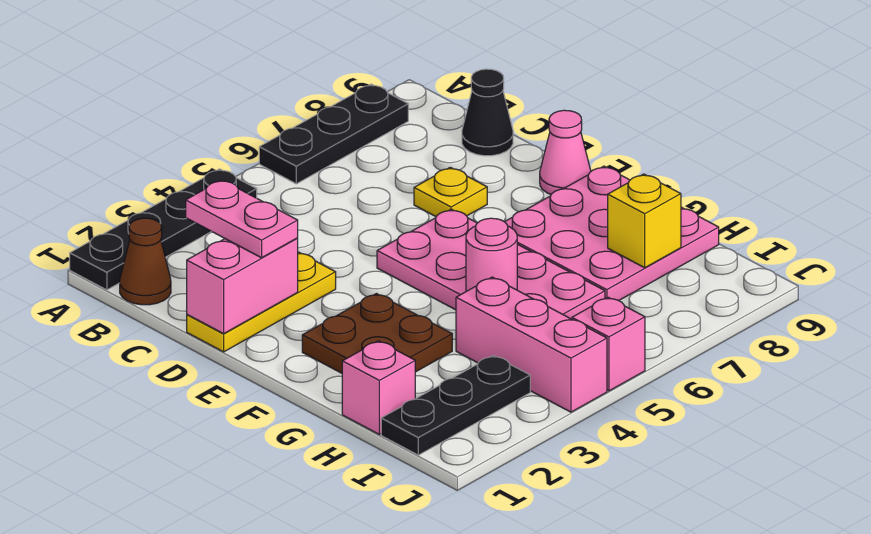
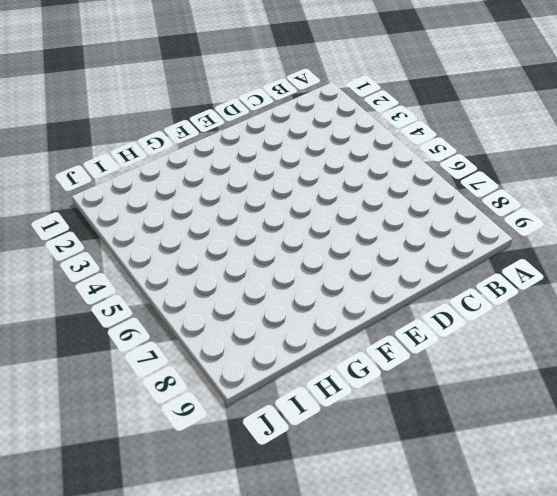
none -> black 1x4 plate [70,169,257,290]
none -> black 1x3 plate [259,84,408,184]
none -> brown 1x1 cone [120,218,171,305]

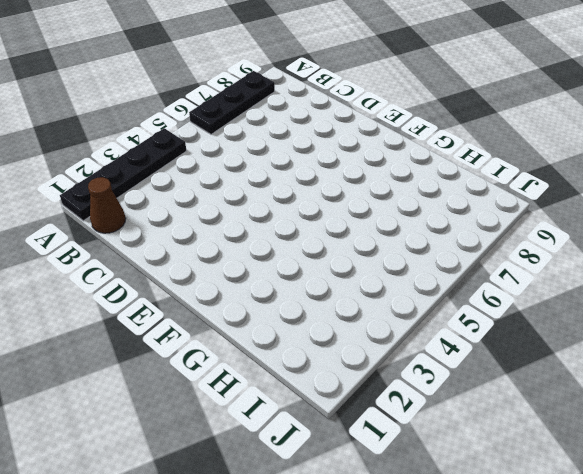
none -> black 1x1 cone [462,69,513,156]
none -> yellow 1x3 plate [187,252,336,352]
none -> yellow 1x1 plate [414,167,487,216]

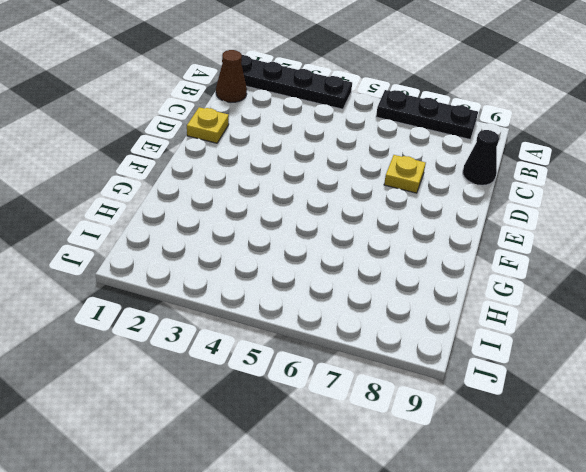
yellow 1x1 plate [187,107,229,143] -> yellow 1x3 plate [187,252,336,352]
none -> pink 2x4 plate [377,209,605,319]
none -> pink 1x1 cone [540,110,591,194]
none -> brown 2x2 plate [302,294,452,373]

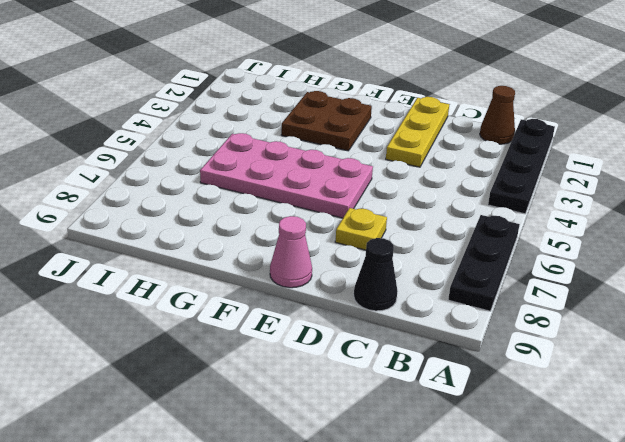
none -> pink 3x3 plate [505,166,719,301]
none -> pink 1x1 brick [342,341,415,434]
none -> pink 1x3 brick [456,277,607,412]

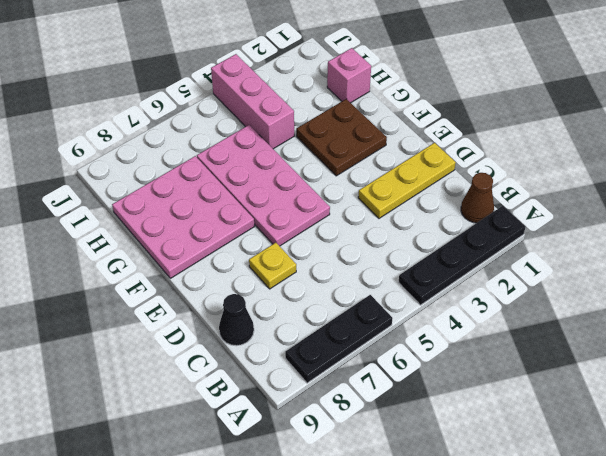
none -> pink 1x1 cone [540,110,591,194]
none -> black 1x3 plate [381,356,530,455]
none -> pink 1x1 brick [572,297,645,391]

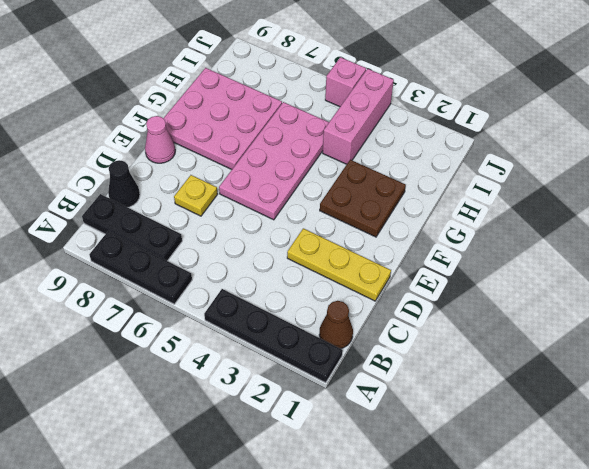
black 1x3 plate [82,194,182,261] -> black 1x3 plate moved to [381,356,530,455]
none -> pink 1x1 brick [342,341,415,434]
none -> pink 1x2 brick [187,238,298,334]
none -> pink 1x1 round brick [466,218,517,291]

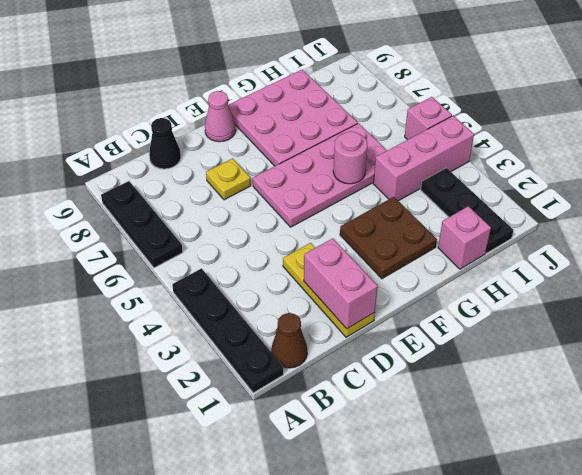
none -> yellow 1x1 brick [608,174,681,268]
none -> pink 1x2 plate [186,180,298,258]

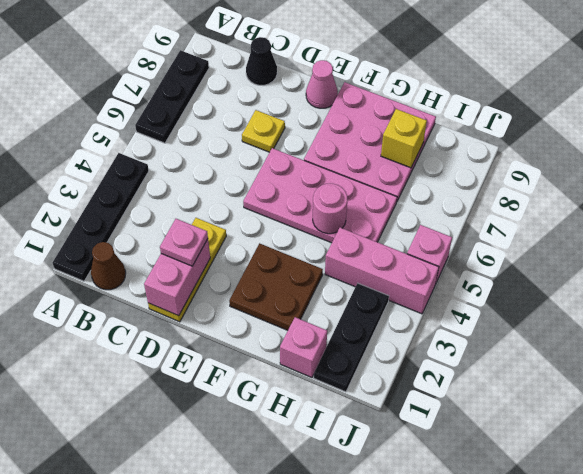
pink 1x1 plate [160,219,208,266] -> pink 1x2 plate [186,180,298,258]

